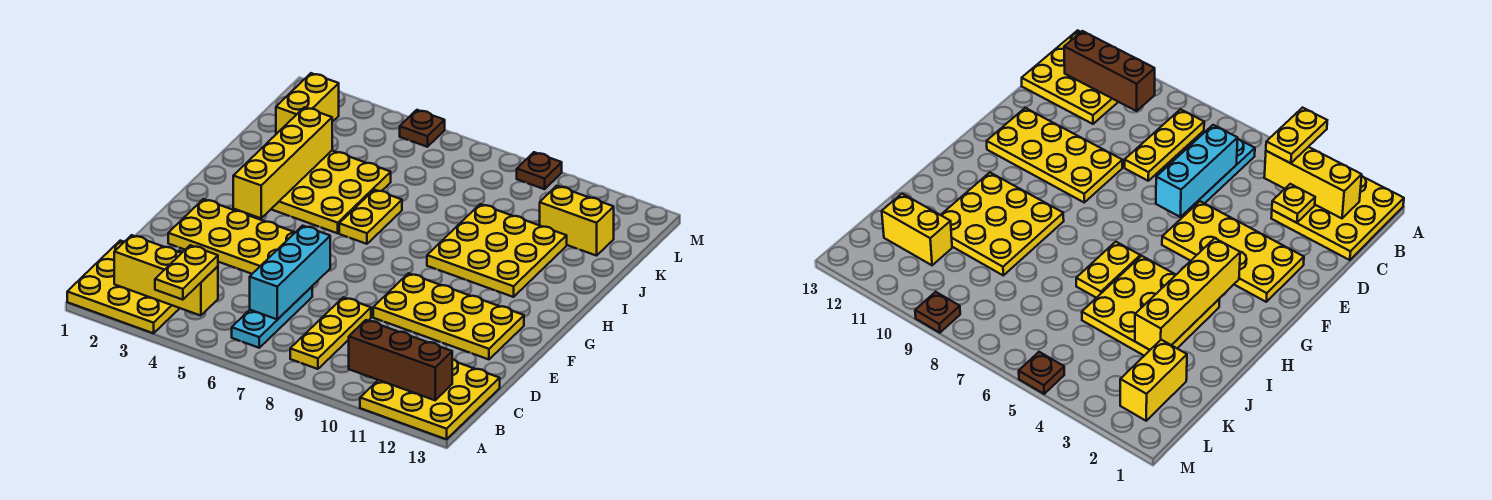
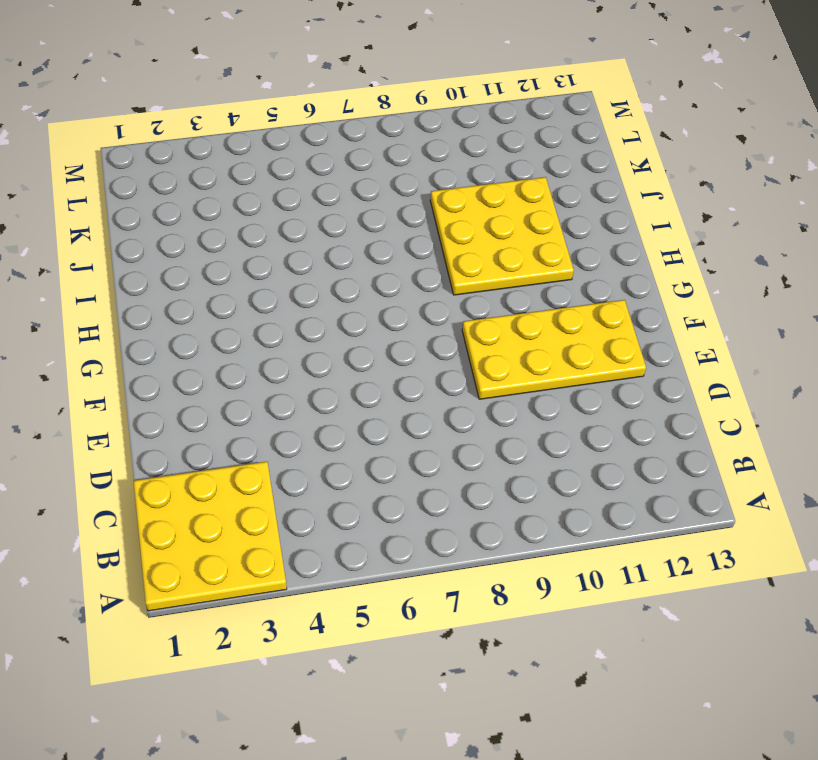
none -> yellow 3x3 plate [360,359,500,439]
none -> cyan 1x3 plate [232,287,312,348]
none -> yellow 1x3 plate [290,297,371,369]

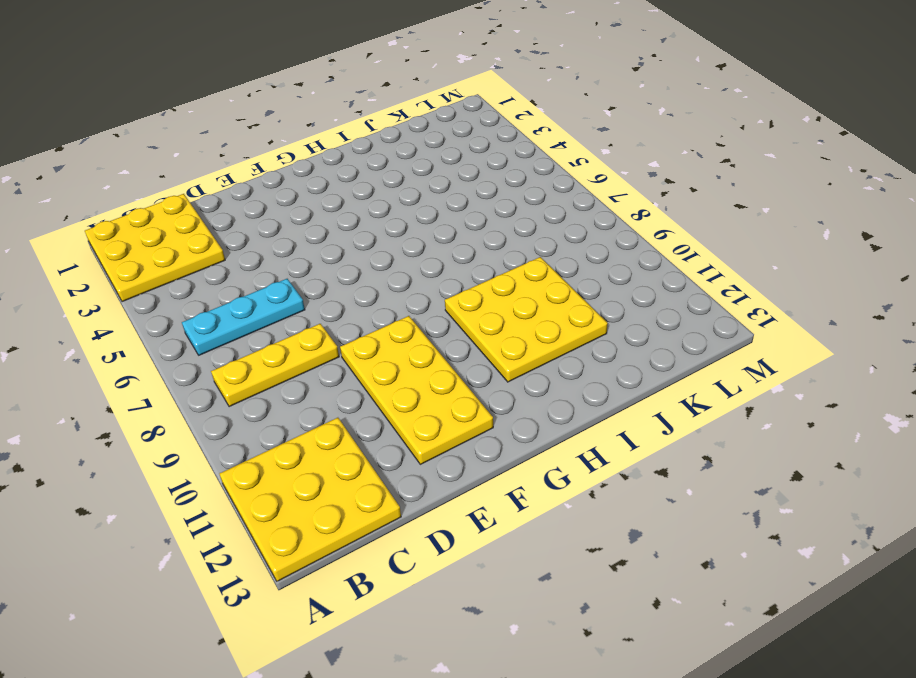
none -> yellow 2x4 plate [168,199,295,274]
none -> yellow 3x3 plate [271,151,391,233]
none -> yellow 1x2 plate [339,190,402,244]

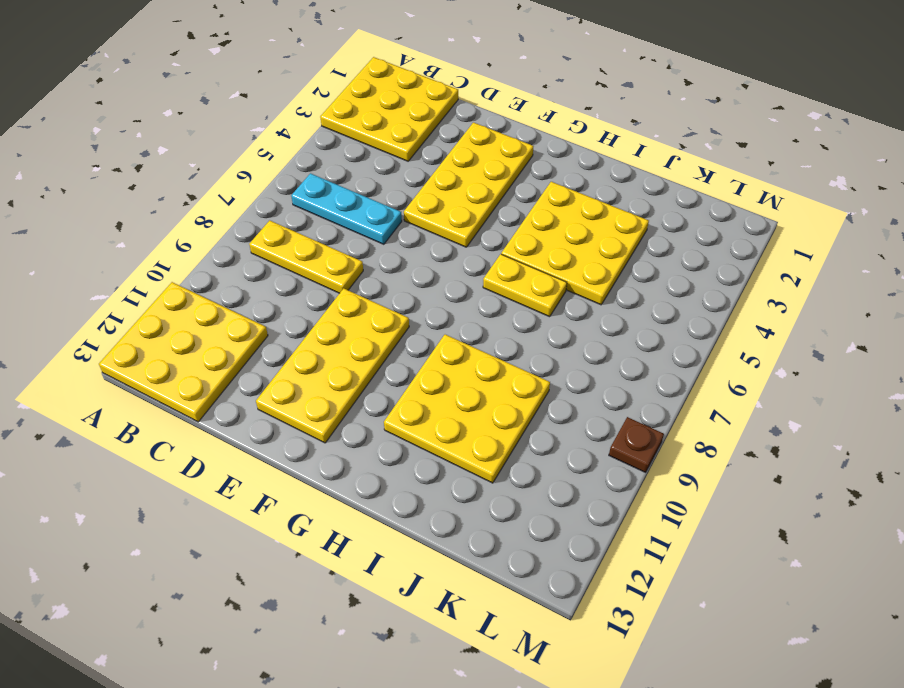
none -> yellow 1x2 brick [276,73,339,134]
none -> yellow 1x2 brick [540,186,614,256]
none -> brown 1x1 plate [400,110,445,147]

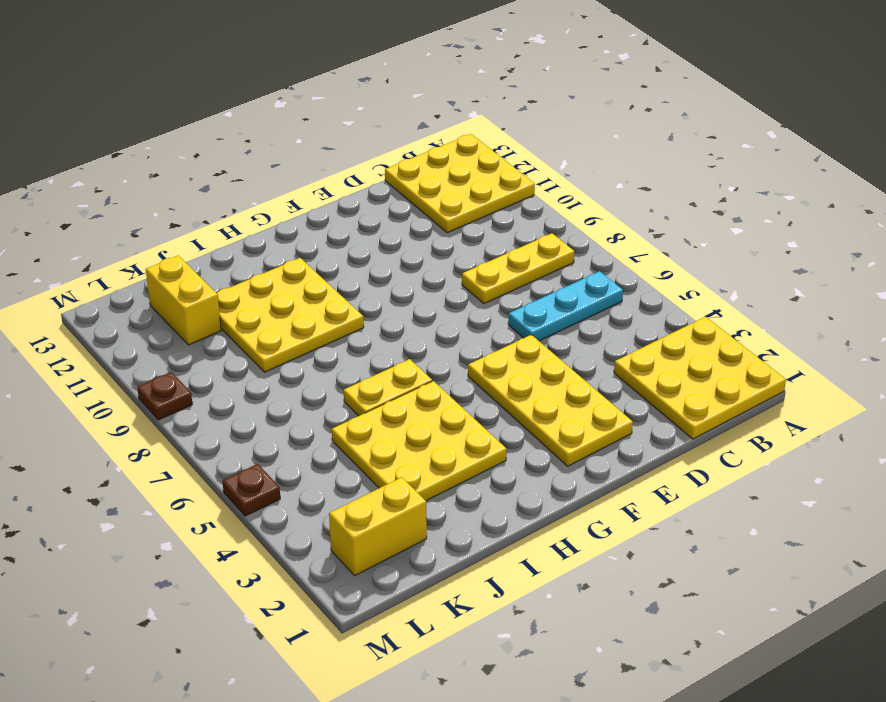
none -> yellow 2x4 plate [373,273,524,359]
none -> yellow 1x3 brick [114,235,218,316]
none -> brown 1x3 brick [349,320,452,400]

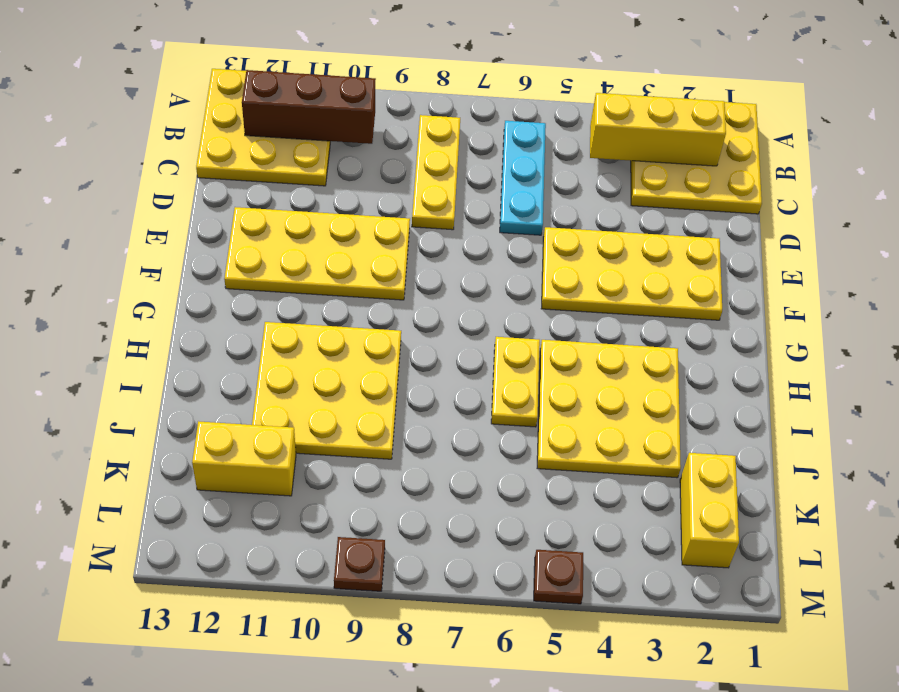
none -> yellow 1x1 plate [1272,184,1315,223]
none -> cyan 1x3 brick [250,226,330,320]
none -> yellow 1x4 brick [233,107,332,218]

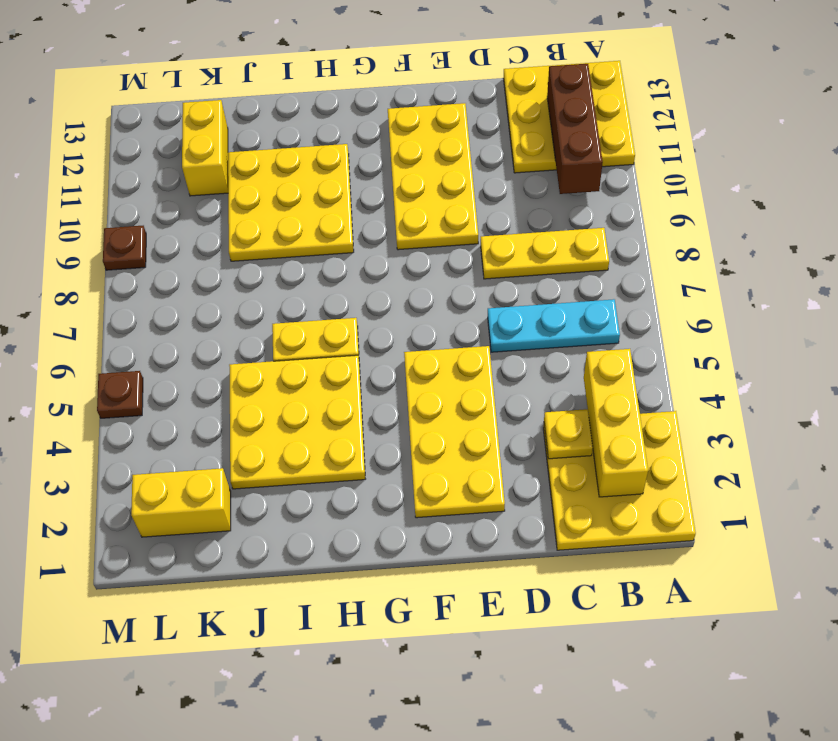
none -> cyan 1x3 brick [250,226,330,320]
none -> yellow 1x4 brick [233,107,332,218]
none -> yellow 1x2 plate [155,245,218,300]

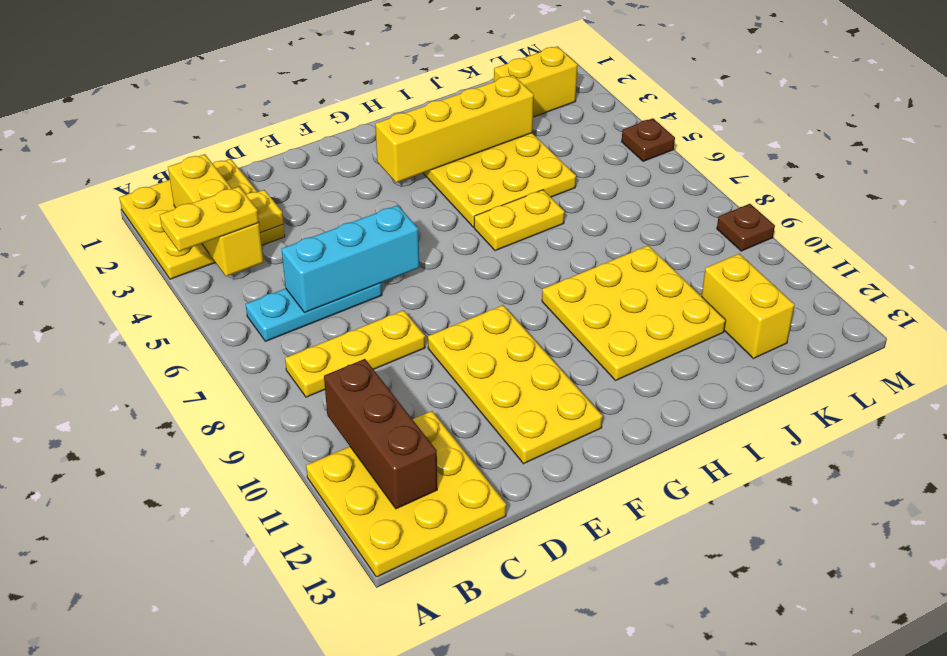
none -> yellow 2x4 plate [168,199,295,274]

